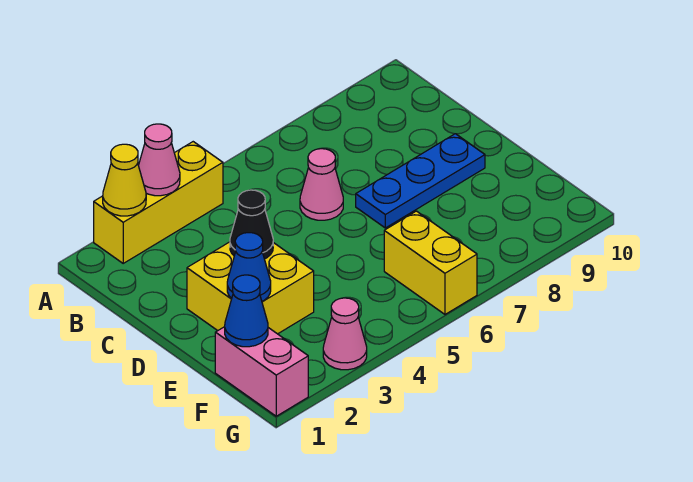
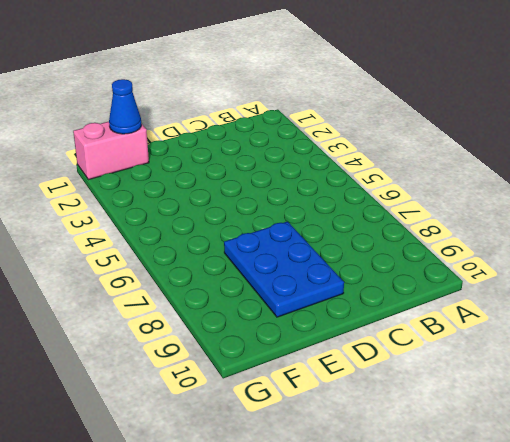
blue 2x3 plate [224,222,344,317] -> blue 1x3 plate [356,134,485,228]
none -> yellow 1x3 brick [94,142,223,263]
none -> pink 1x1 cone [300,149,343,220]
none -> yellow 2x2 brick [187,242,314,334]

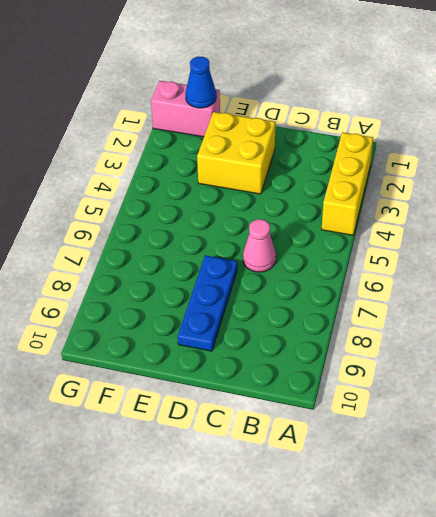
none -> yellow 1x2 brick [384,211,477,314]
none -> pink 1x1 cone [323,298,367,370]
none -> yellow 1x1 cone [103,144,146,216]

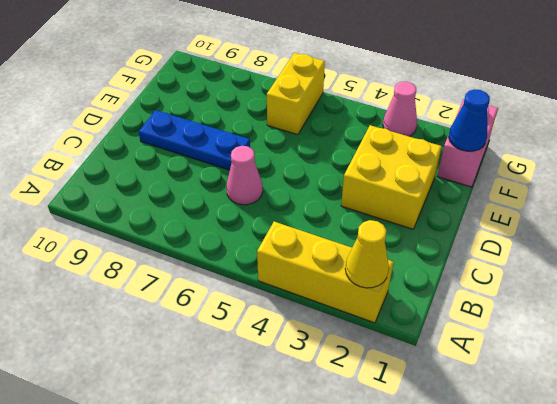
none -> pink 1x1 cone [139,124,180,196]
none -> black 1x1 cone [230,190,273,259]
none -> blue 1x1 cone [227,233,271,301]

